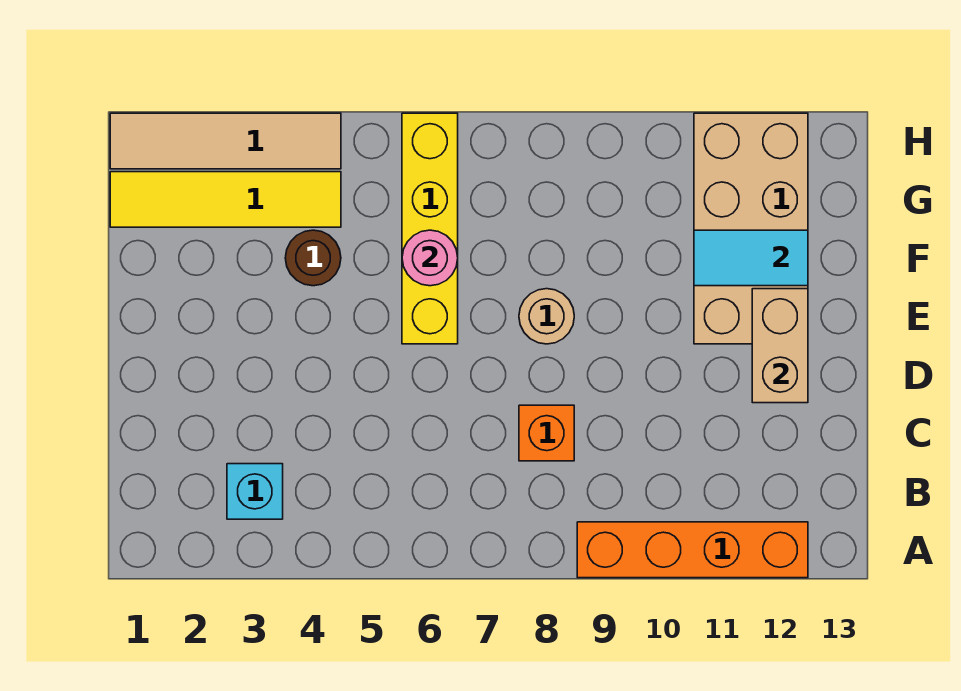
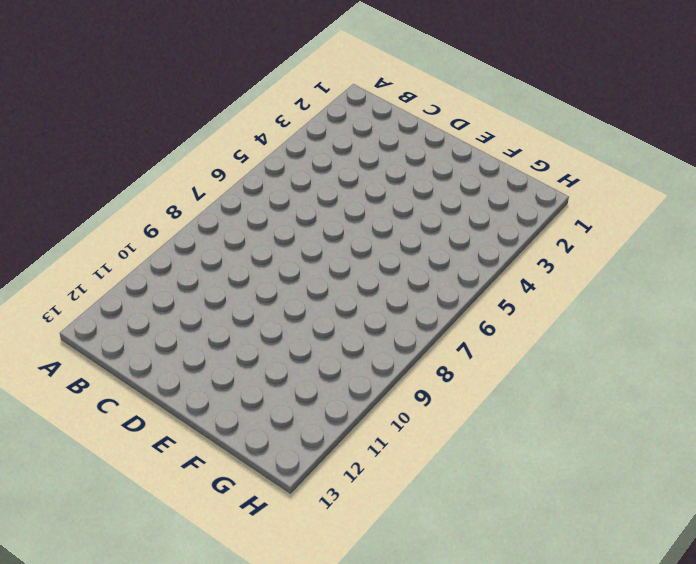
none -> orange 1x4 brick [577,522,808,578]
none -> cyan 1x1 brick [227,464,283,519]
none -> orange 1x1 brick [519,405,574,461]

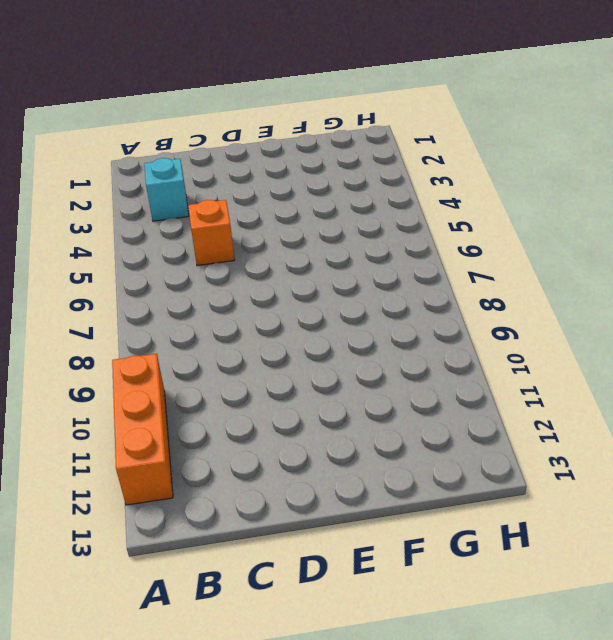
orange 1x3 brick [112,354,173,505] -> orange 1x4 brick [577,522,808,578]
orange 1x1 brick [188,200,235,266] -> orange 1x1 brick moved to [519,405,574,461]
none -> yellow 1x4 brick [402,113,458,344]
none -> tan 1x1 round brick [519,289,574,344]
none -> tan 2x4 brick [694,113,808,344]

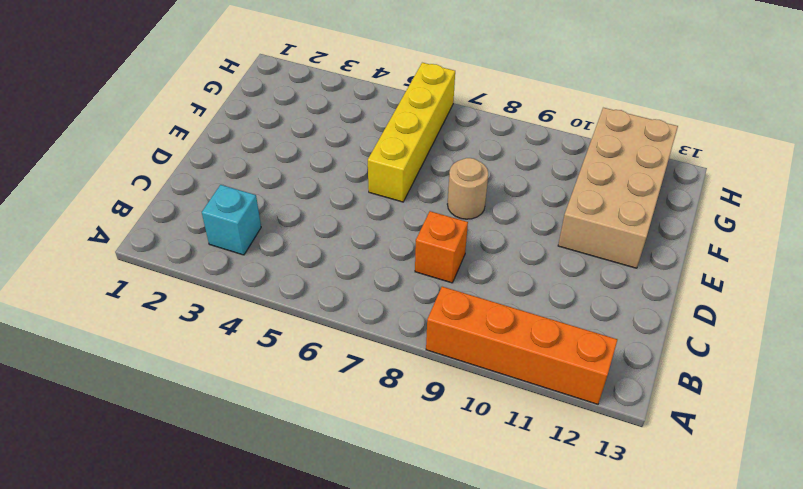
none -> brown 1x1 round brick [285,230,341,286]
none -> yellow 1x4 tile [110,172,341,227]
none -> tan 1x4 tile [110,113,341,169]

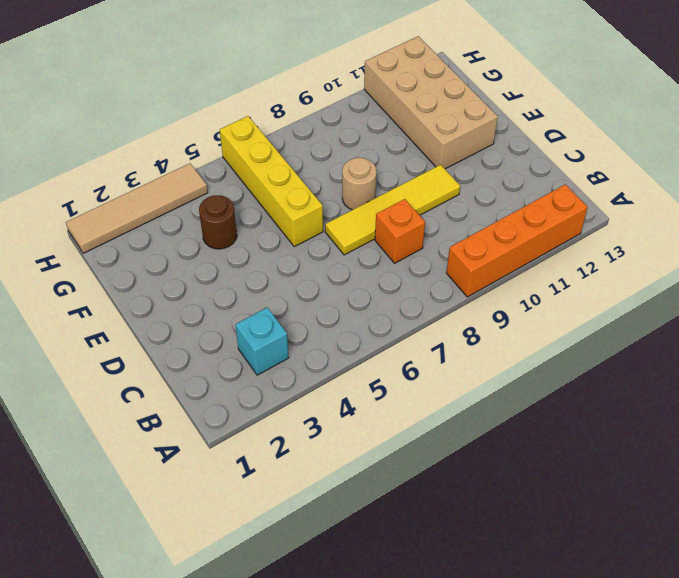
yellow 1x4 tile [325,165,460,255] -> yellow 1x4 tile moved to [110,172,341,227]
none -> tan 1x2 brick [752,289,808,403]
none -> pink 1x1 round brick [402,230,458,286]
none -> cyan 1x2 tile [694,230,808,286]

